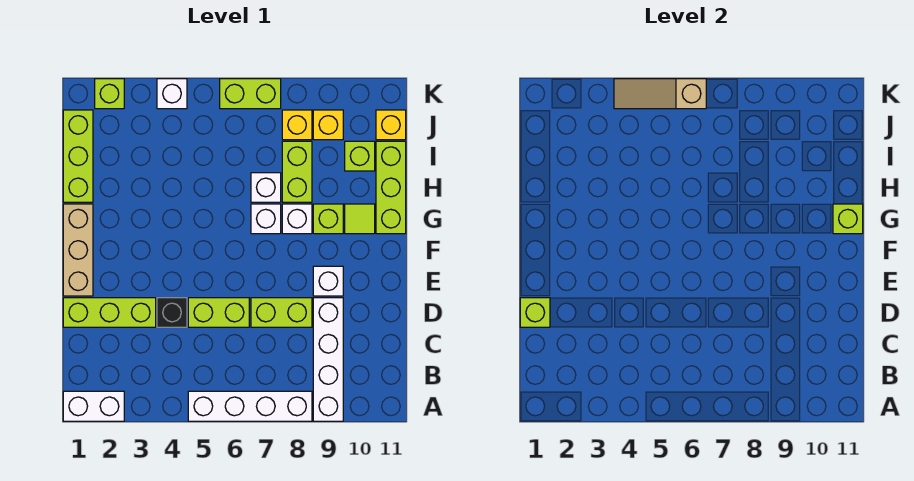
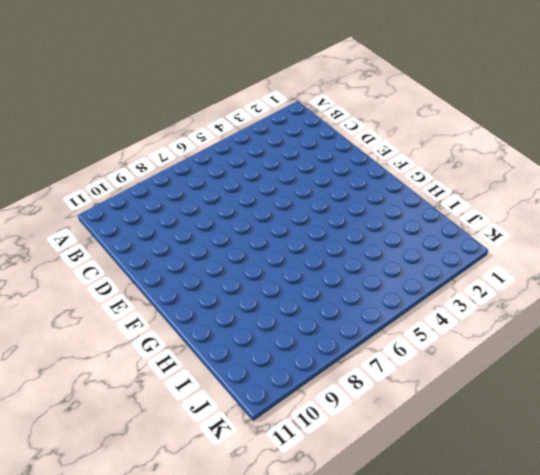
none -> white 1x2 brick [63,391,124,421]
none -> white 1x4 brick [188,391,312,421]
none -> white 1x4 brick [313,298,343,421]

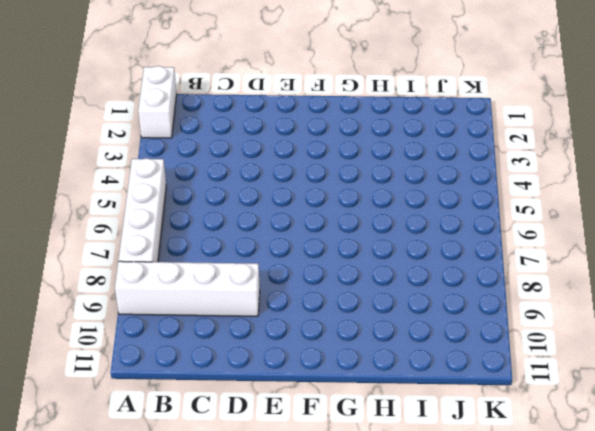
none -> lime 1x3 brick [63,298,156,327]
none -> black 1x1 brick [157,298,187,327]
none -> lime 1x2 brick [188,298,249,327]

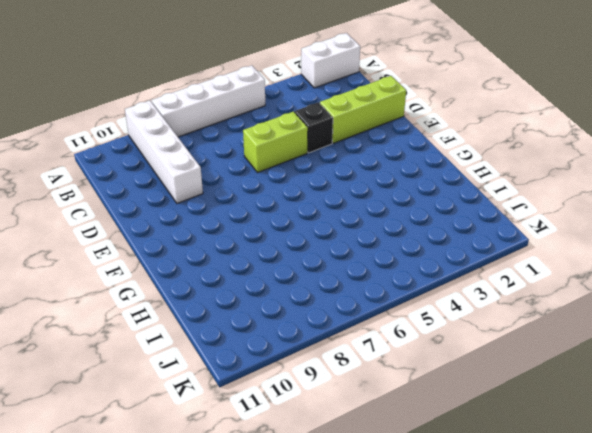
none -> lime 1x2 brick [251,298,312,327]
none -> tan 1x3 brick [63,204,93,296]
none -> white 1x1 brick [313,266,343,296]

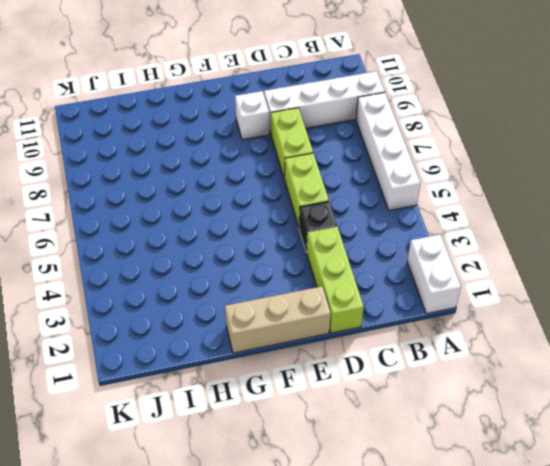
none -> white 1x1 brick [251,204,281,234]
none -> white 1x1 brick [282,204,312,234]
none -> lime 1x1 brick [313,204,343,234]

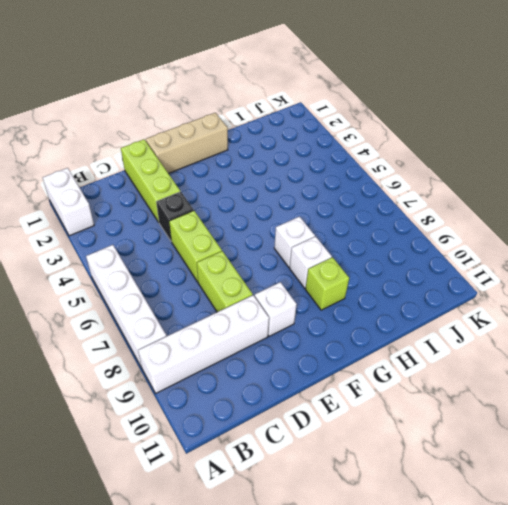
none -> lime 1x1 tile [345,204,375,234]
none -> lime 1x3 brick [376,141,406,234]
none -> lime 1x3 brick [63,110,93,202]

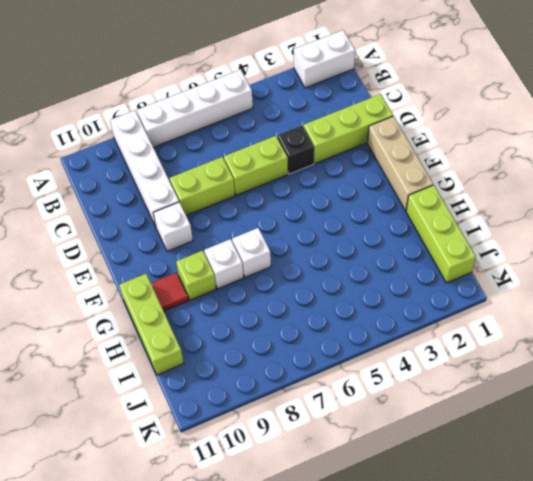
red 1x1 tile [151,273,188,311] -> lime 1x1 tile [345,204,375,234]
none -> white 1x1 brick [251,173,281,202]
none -> lime 1x2 brick [282,141,312,202]
none -> lime 1x1 brick [345,141,375,171]

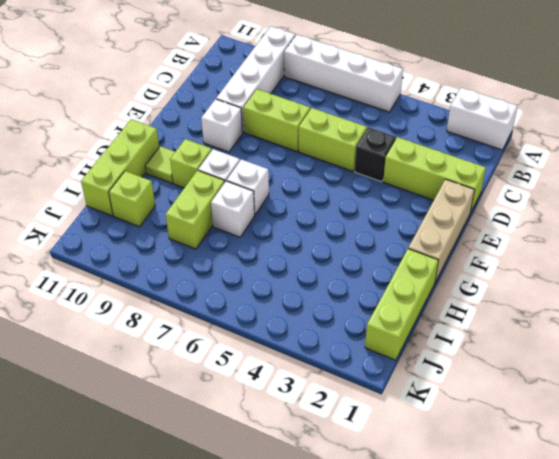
none -> yellow 1x1 brick [282,110,312,140]
none -> yellow 1x1 brick [313,110,343,140]
none -> yellow 1x1 brick [376,110,406,140]

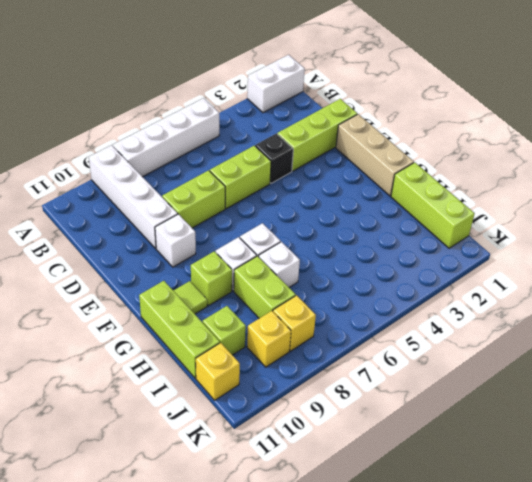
none -> lime 1x1 brick [95,79,124,109]
none -> white 1x1 brick [157,79,187,109]
none -> lime 1x2 brick [220,79,281,109]

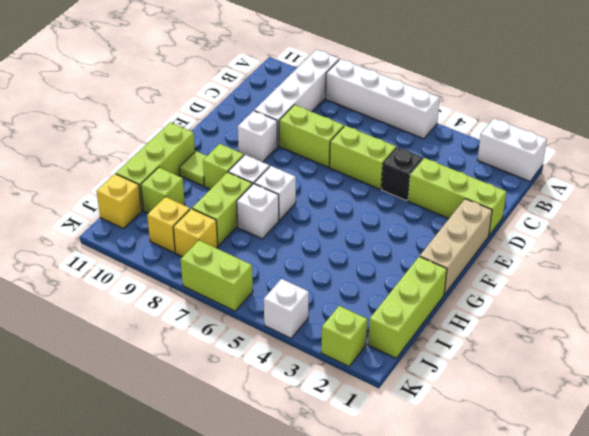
none -> lime 1x1 brick [520,298,550,327]
none -> lime 1x1 brick [833,204,863,234]
none -> tan 1x3 slope [614,79,706,109]

